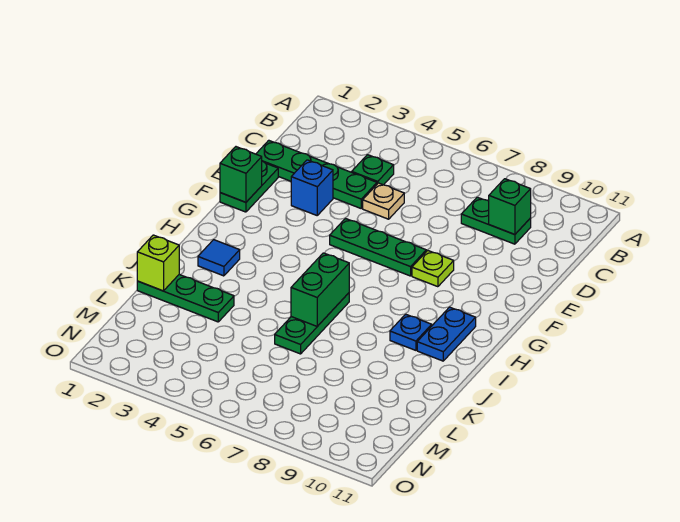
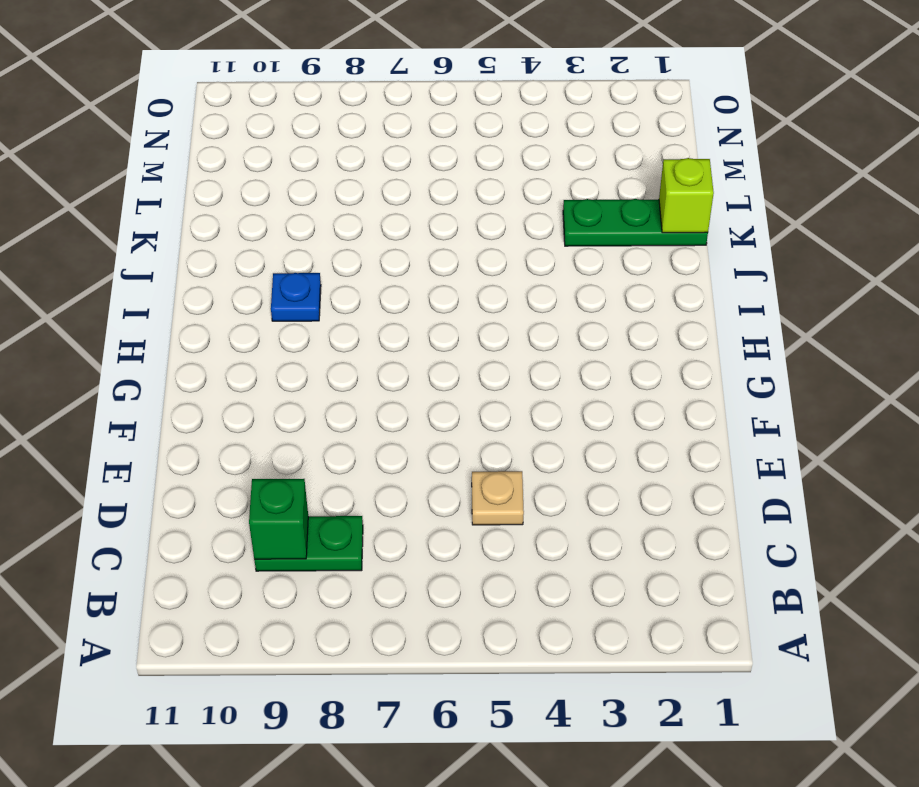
none -> green 1x1 plate [352,155,394,185]
none -> green 1x4 plate [256,140,377,208]
none -> green 1x2 plate [220,161,278,212]

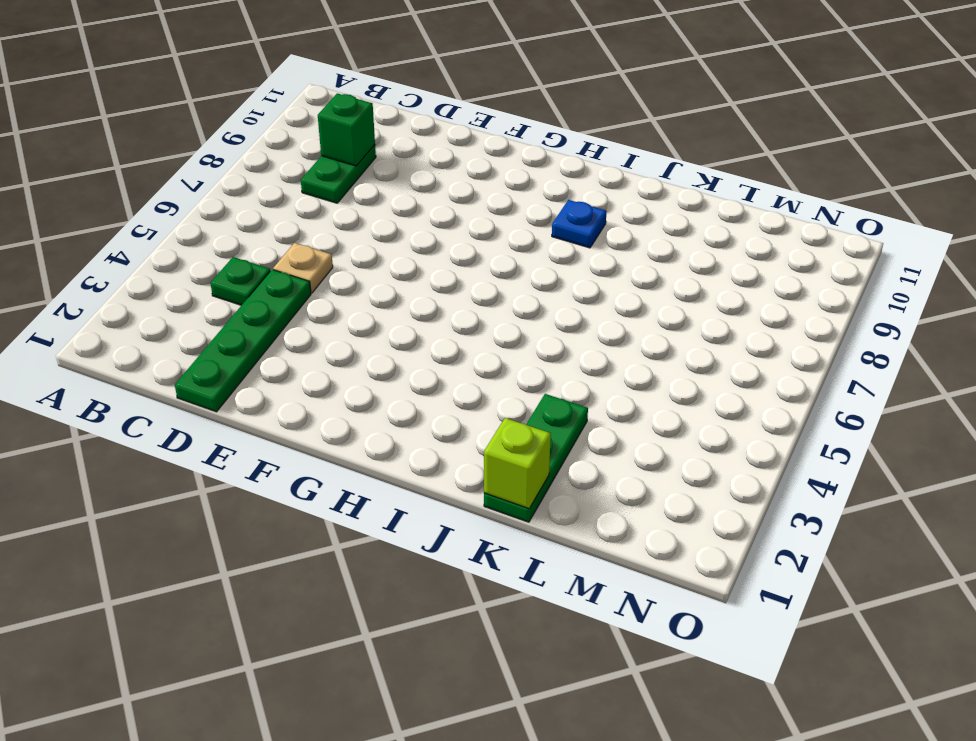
none -> green 1x2 plate [220,161,278,212]
none -> blue 1x1 brick [291,160,333,215]
none -> green 1x3 plate [330,219,426,276]

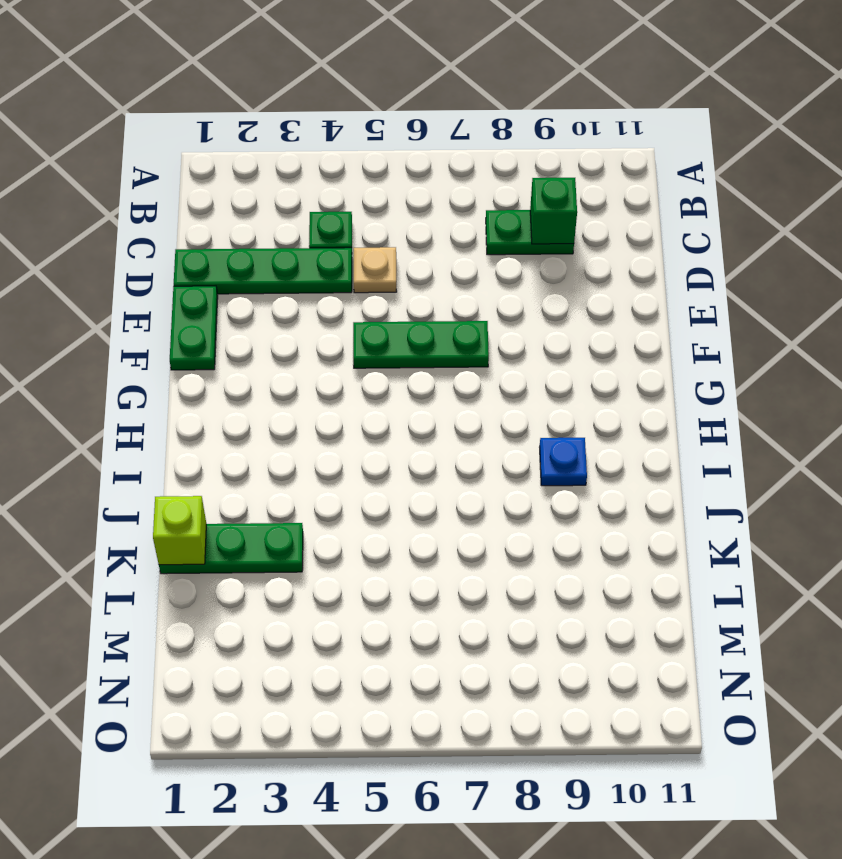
none -> blue 1x1 brick [291,160,333,215]
none -> lime 1x1 plate [412,250,454,287]
none -> blue 1x2 plate [417,307,476,361]

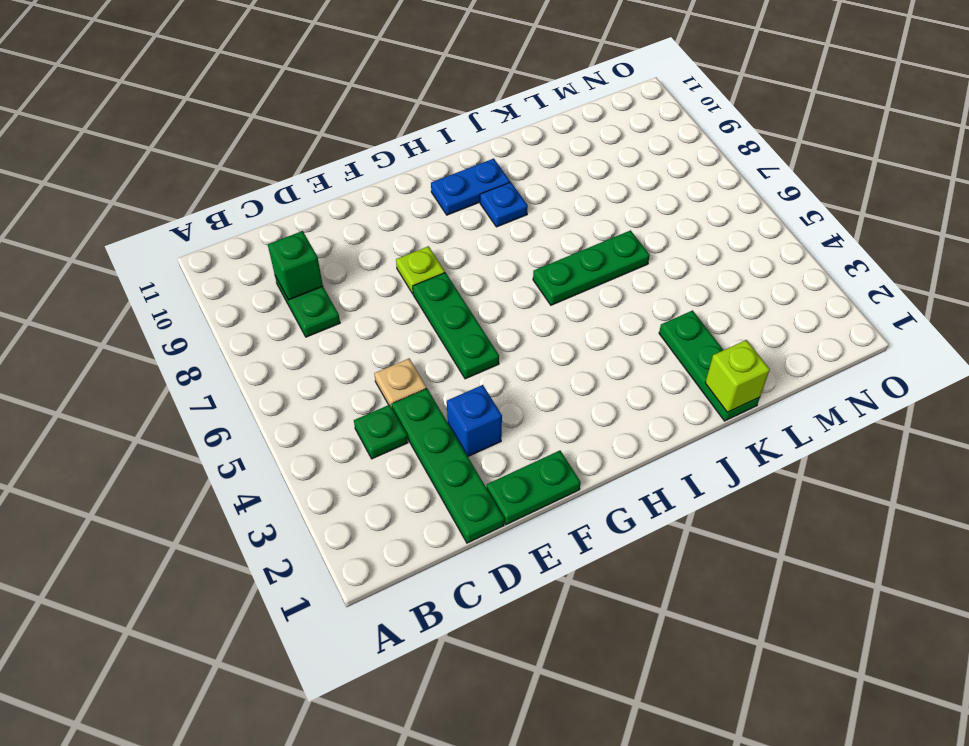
none -> blue 1x1 tile [198,240,240,276]
none -> green 1x1 brick [220,147,262,202]
none -> green 1x2 brick [291,253,349,326]

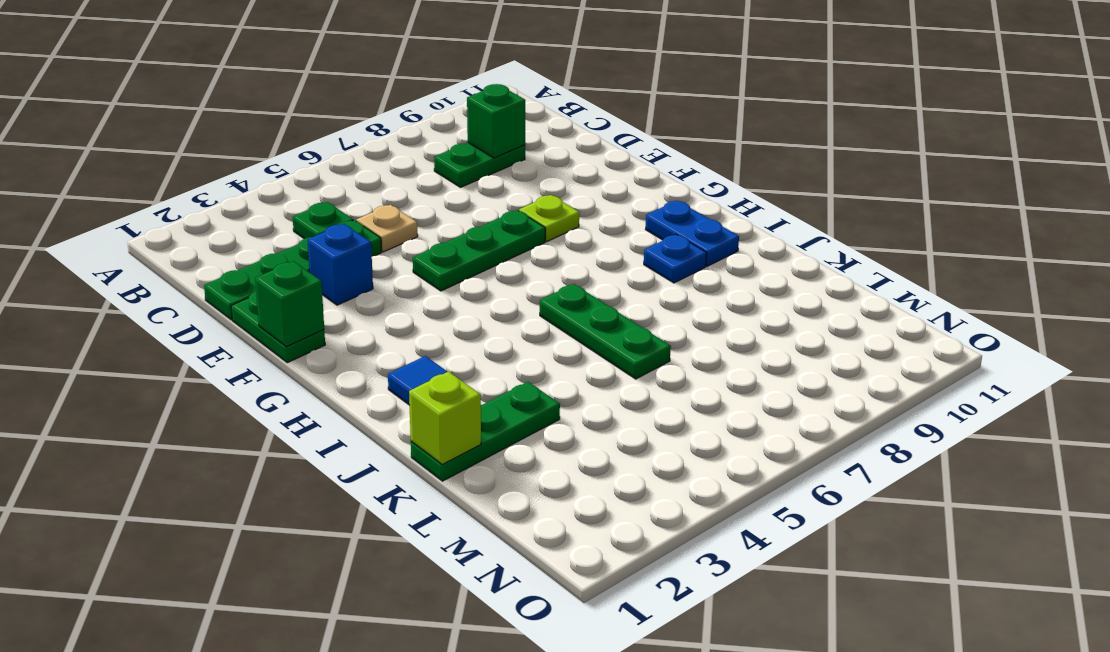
none -> green 1x2 brick [291,253,349,326]

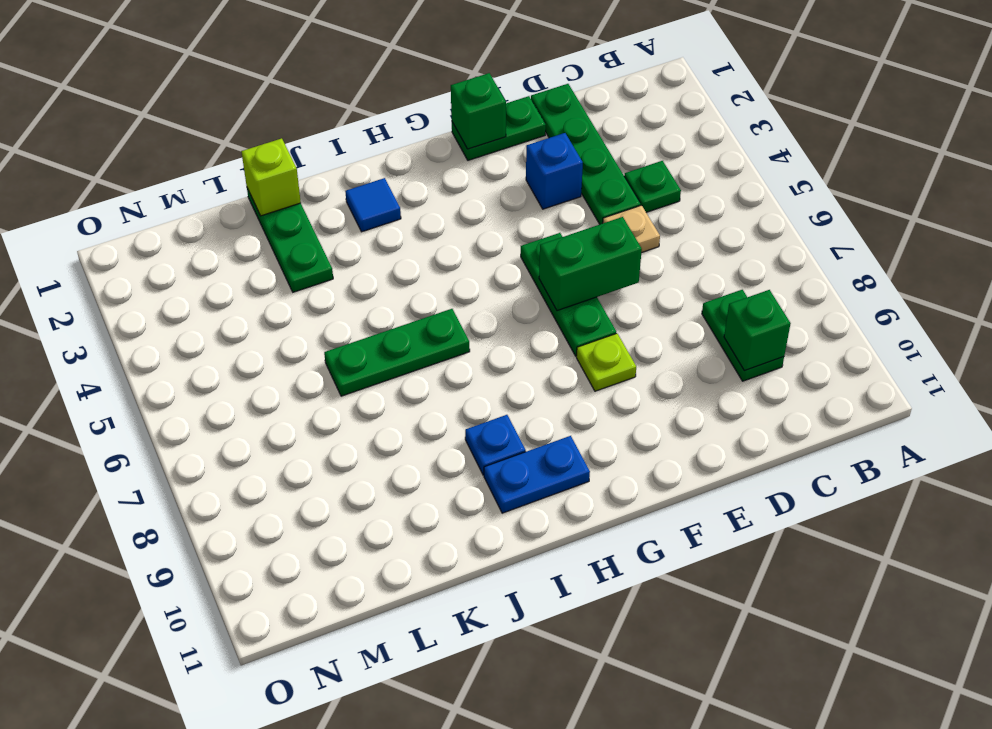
green 1x2 brick [539,217,642,311] -> green 1x2 brick moved to [291,253,349,326]

